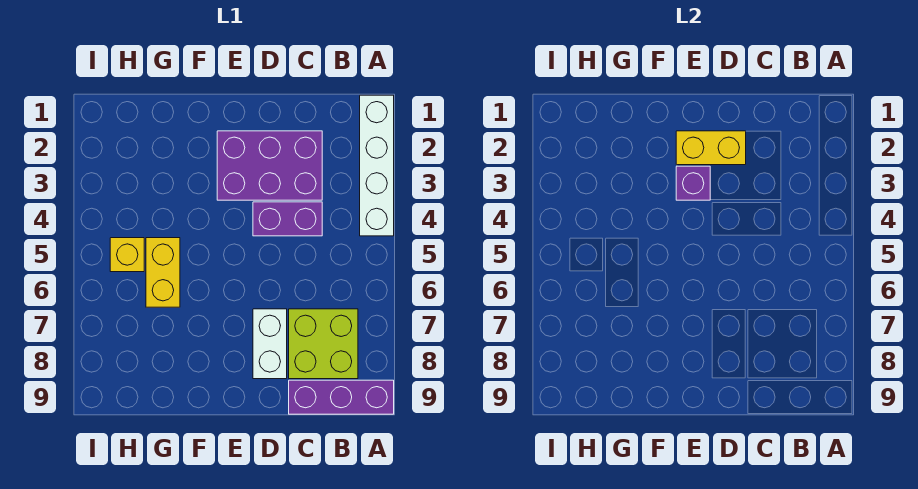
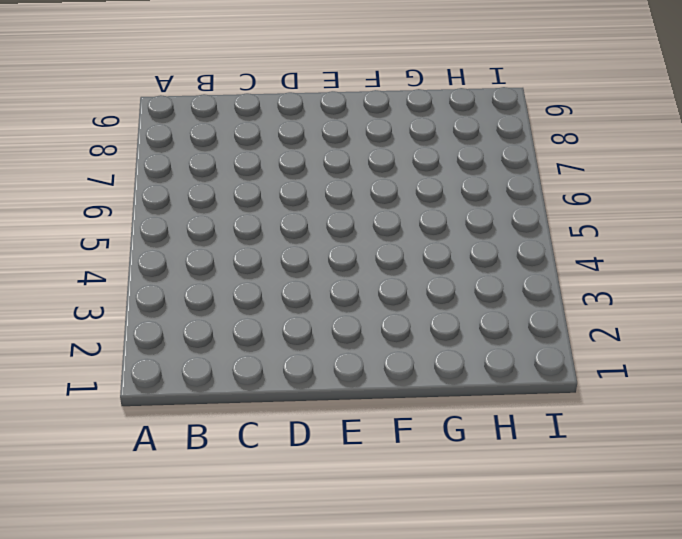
none -> white 1x4 brick [360,95,394,236]
none -> purple 1x3 brick [289,380,394,414]

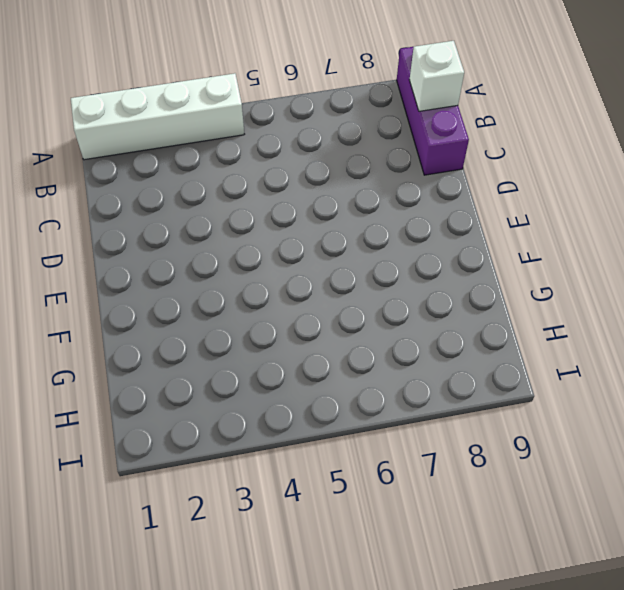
white 1x1 brick [409,41,464,111] -> none
none -> lime 2x2 brick [289,309,358,379]
none -> purple 2x3 brick [217,131,322,200]

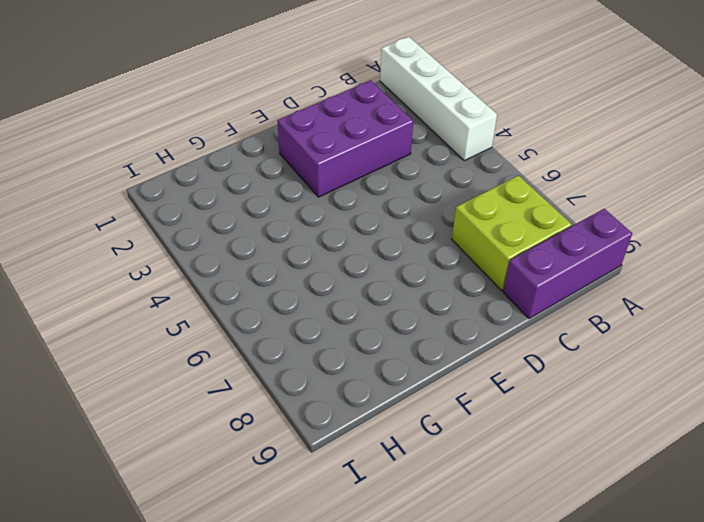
none -> purple 1x2 brick [253,202,322,236]
none -> white 1x2 brick [253,309,287,379]

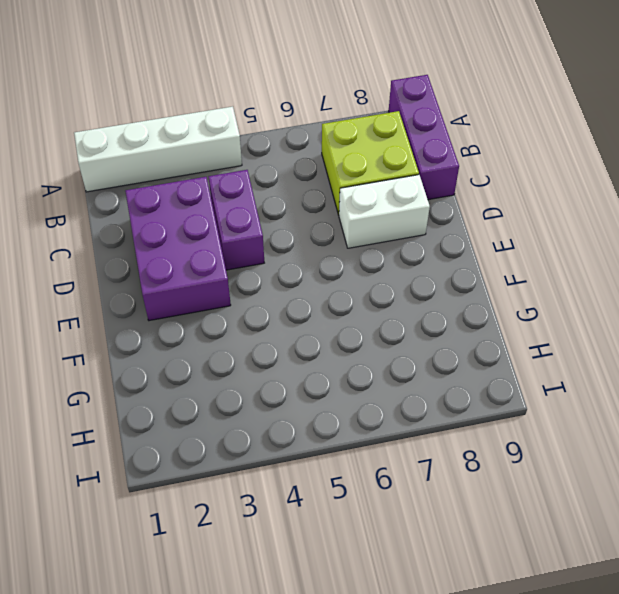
none -> yellow 1x2 brick [146,238,180,307]
none -> yellow 1x1 brick [110,238,144,272]

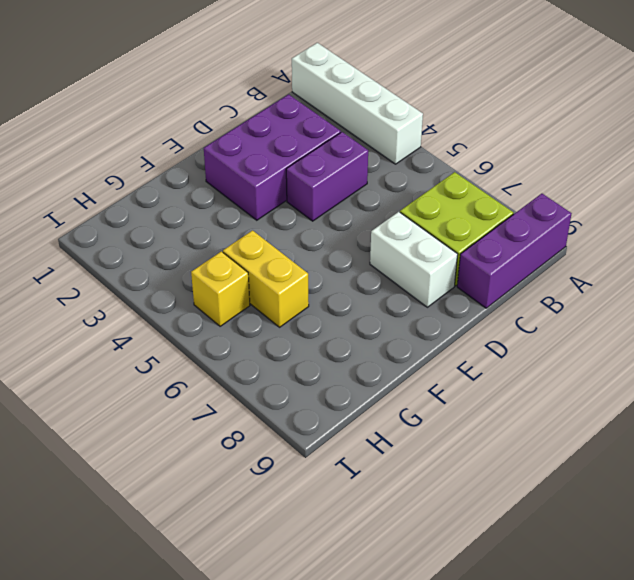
none -> yellow 1x2 brick [676,131,746,165]
none -> purple 1x1 brick [676,166,710,200]

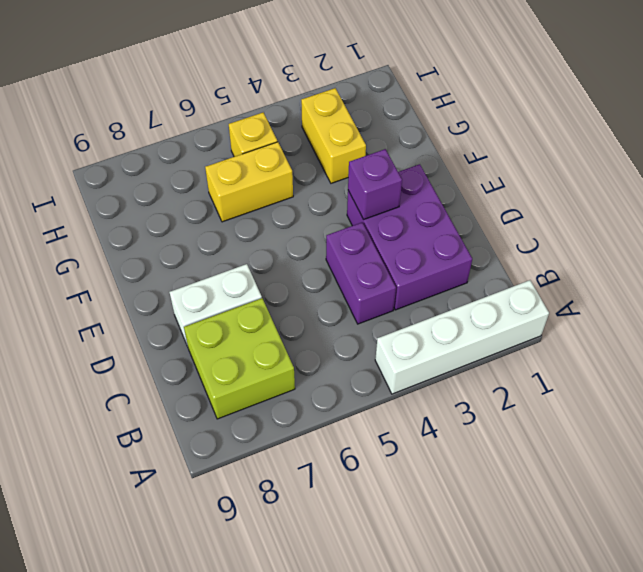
yellow 1x2 brick [301,88,366,183] -> yellow 1x2 brick moved to [676,131,746,165]
none -> purple 1x3 brick [289,380,394,414]

